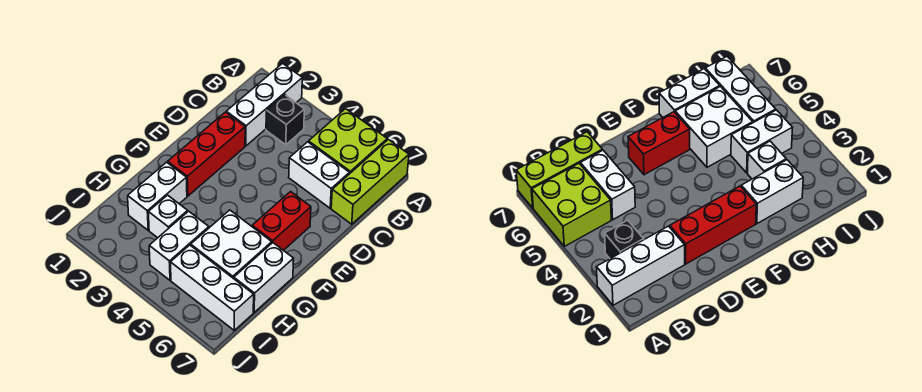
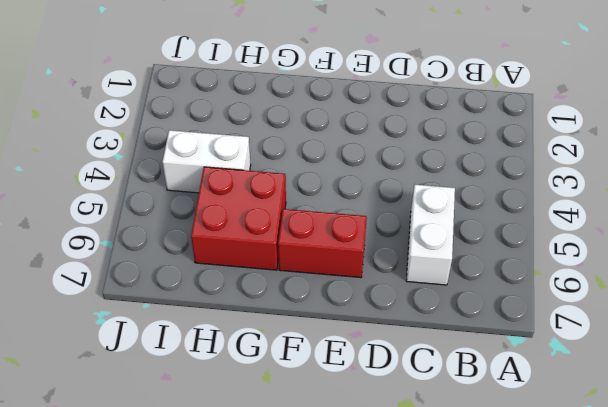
red 2x2 brick [191,167,286,270] -> white 2x2 brick [191,210,272,279]
none -> white 1x3 brick [226,63,302,146]
none -> lime 2x2 brick [309,109,387,174]
none -> lime 1x3 brick [331,140,409,224]

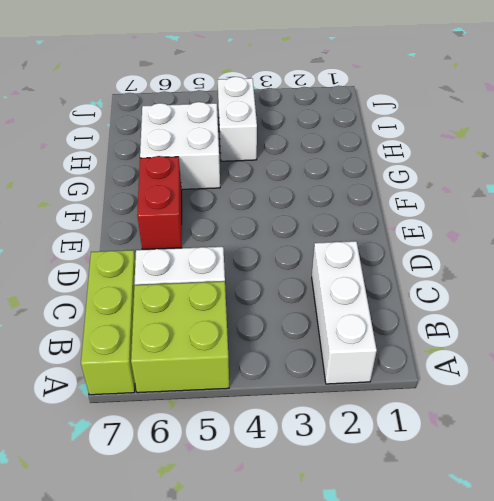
none -> black 1x1 brick [266,95,304,145]
none -> red 1x3 brick [168,112,245,196]
none -> white 1x2 brick [128,162,187,230]

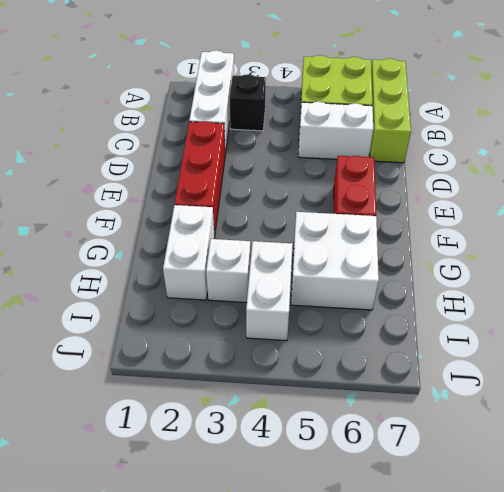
none -> white 1x2 brick [234,243,294,312]
none -> white 1x3 brick [170,245,254,330]

